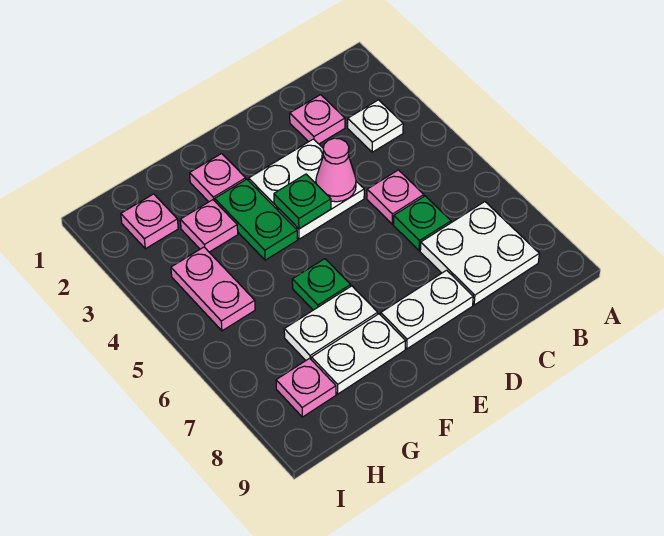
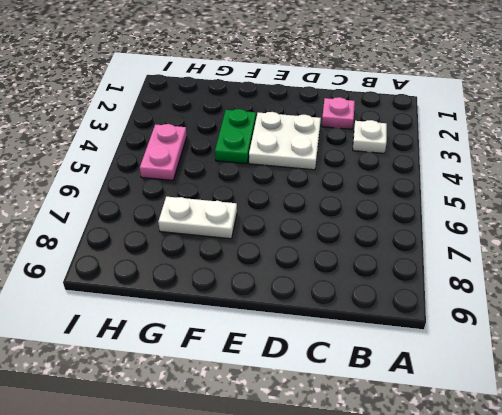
none -> white 2x2 plate [420,202,539,305]
none -> pink 1x1 plate [367,170,424,224]
none -> green 1x1 plate [393,196,451,251]

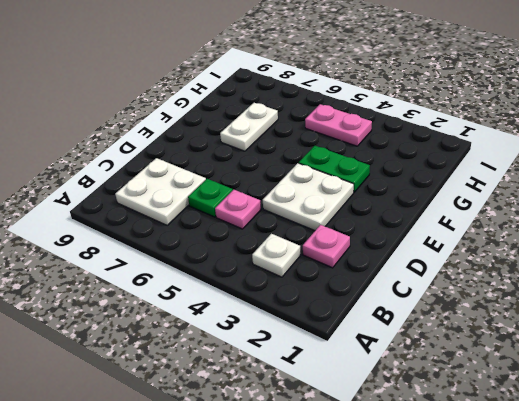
none -> white 1x2 plate [381,270,473,349]
none -> pink 1x1 plate [190,154,246,202]
none -> green 1x1 plate [292,259,351,310]

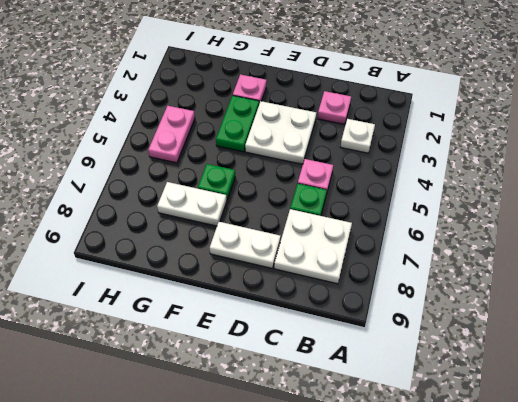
none -> white 1x2 plate [311,314,405,394]
none -> pink 1x1 plate [180,200,238,252]
none -> pink 1x1 plate [121,194,178,249]

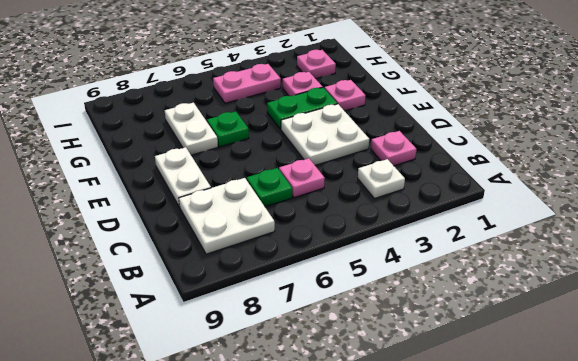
none -> white 1x2 plate [311,314,405,394]
none -> pink 1x1 plate [276,358,336,417]
none -> pink 1x1 cone [316,138,356,202]

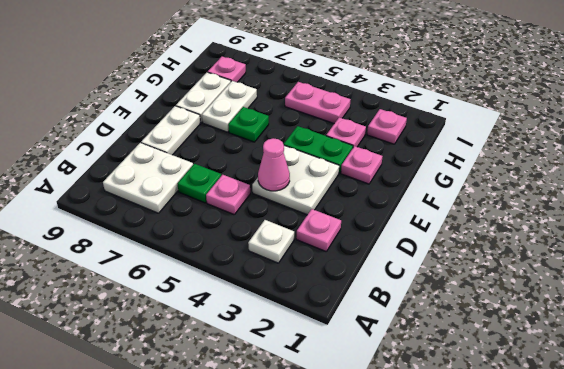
none -> green 1x1 plate [274,174,331,229]

